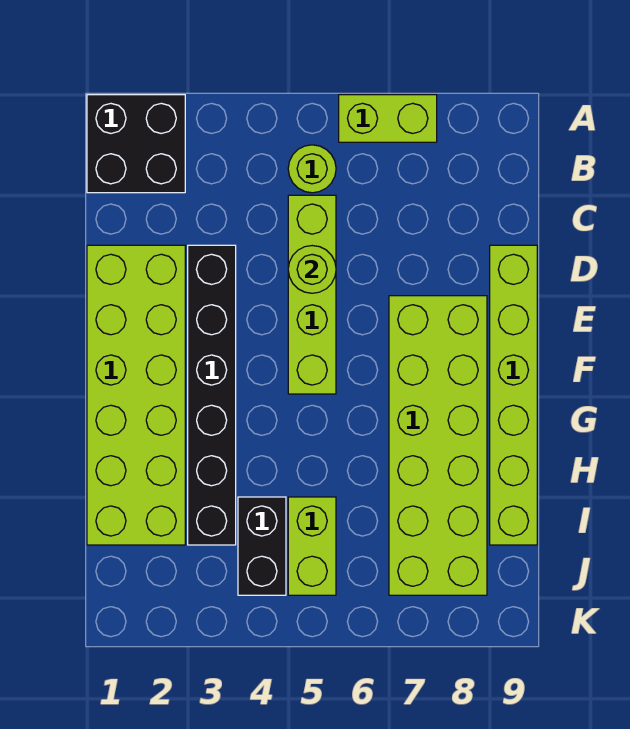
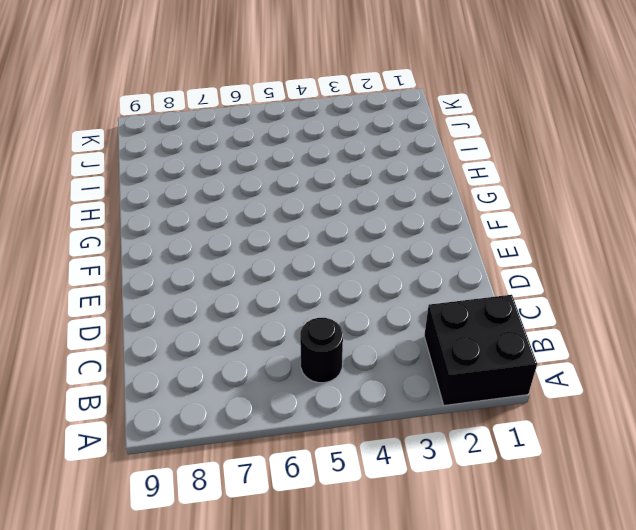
black 1x1 round brick [300,318,343,383] -> lime 1x1 round brick [288,145,336,193]
none -> lime 1x2 brick [339,95,437,142]
none -> lime 1x4 brick [288,195,336,394]

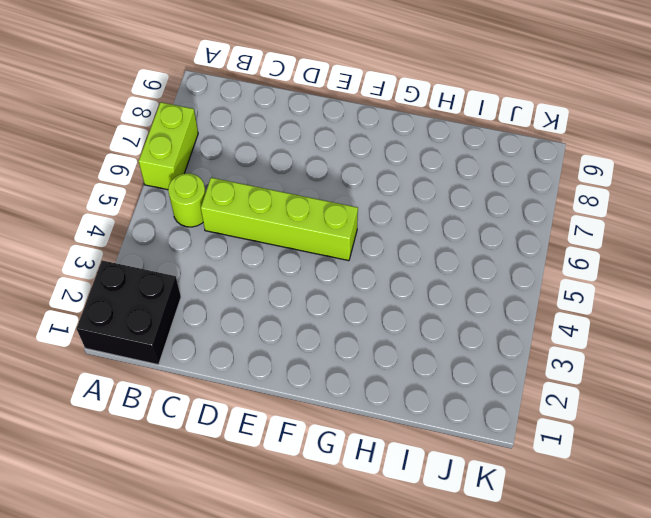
none -> lime 2x6 brick [87,245,185,545]
none -> black 1x6 brick [188,245,236,545]

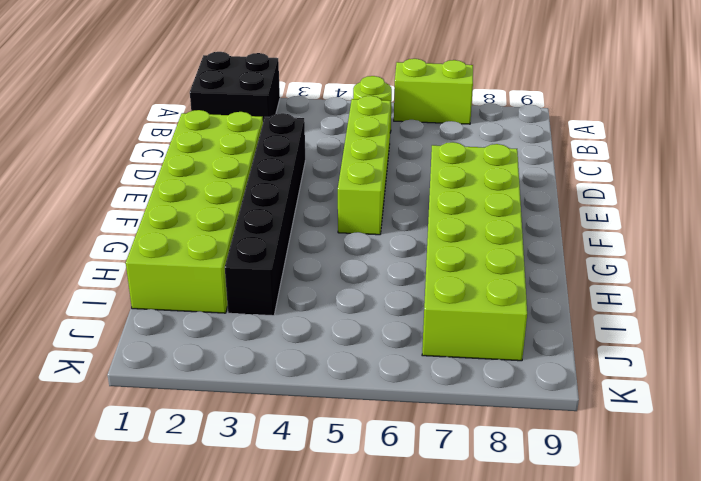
none -> lime 1x6 brick [490,245,537,545]
none -> black 1x2 brick [238,497,286,595]

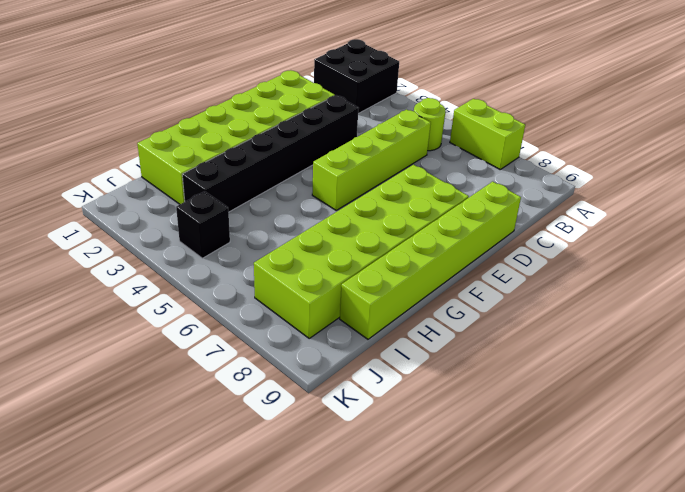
black 1x1 brick [176,191,230,258] -> black 1x2 brick [238,497,286,595]
none -> lime 1x2 brick [288,497,336,595]
none -> lime 1x1 round brick [288,246,336,293]

